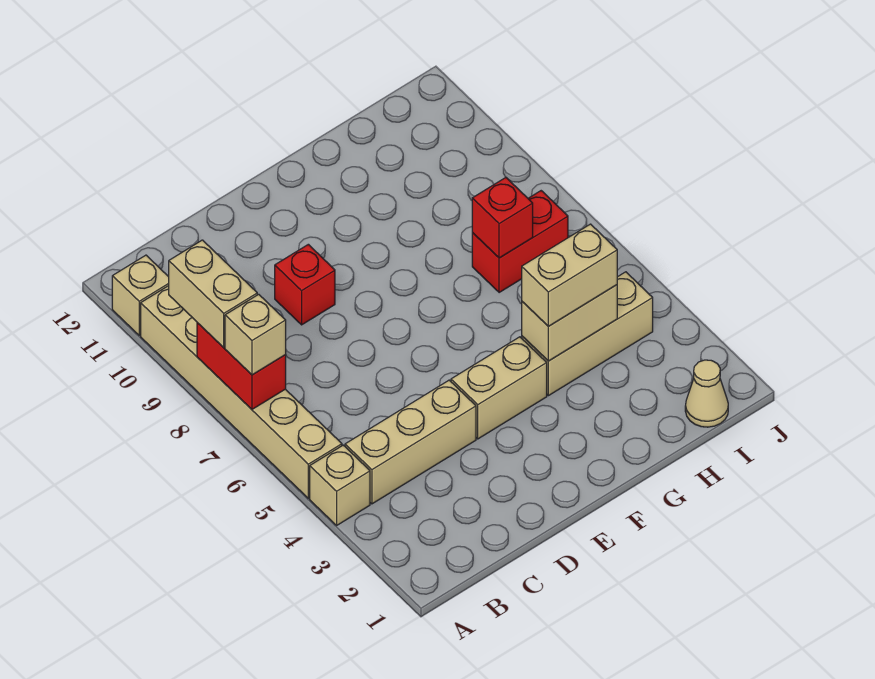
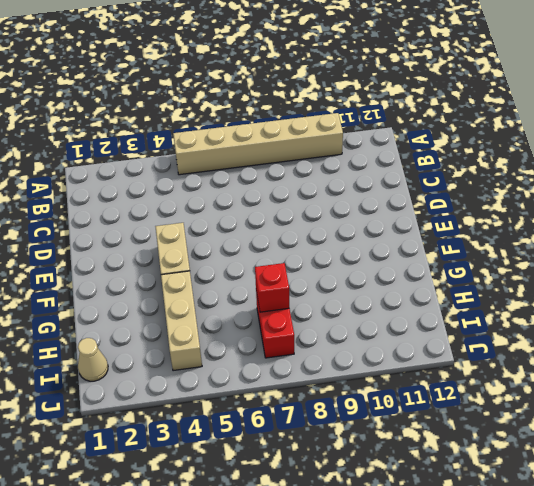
none -> tan 1x1 brick [310,445,370,525]
none -> tan 1x1 brick [112,255,169,335]
none -> tan 1x3 brick [345,380,476,504]

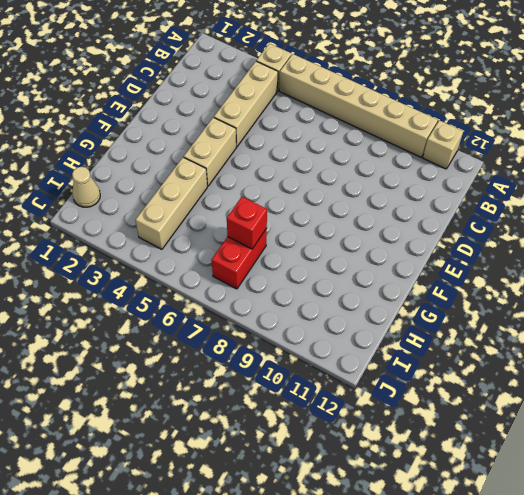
none -> red 1x1 brick [275,244,335,325]
none -> red 1x2 brick [197,323,286,409]
none -> tan 1x2 brick [522,285,617,361]

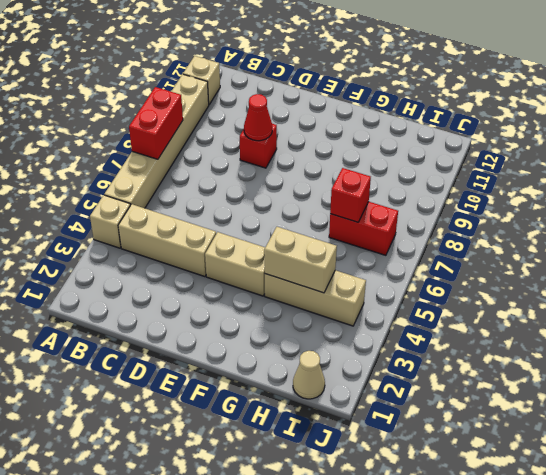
red 1x1 cone [244,94,272,141] -> none
none -> tan 1x1 brick [225,294,286,375]
none -> tan 1x2 brick [169,240,257,348]
none -> tan 1x2 brick [522,224,617,326]

